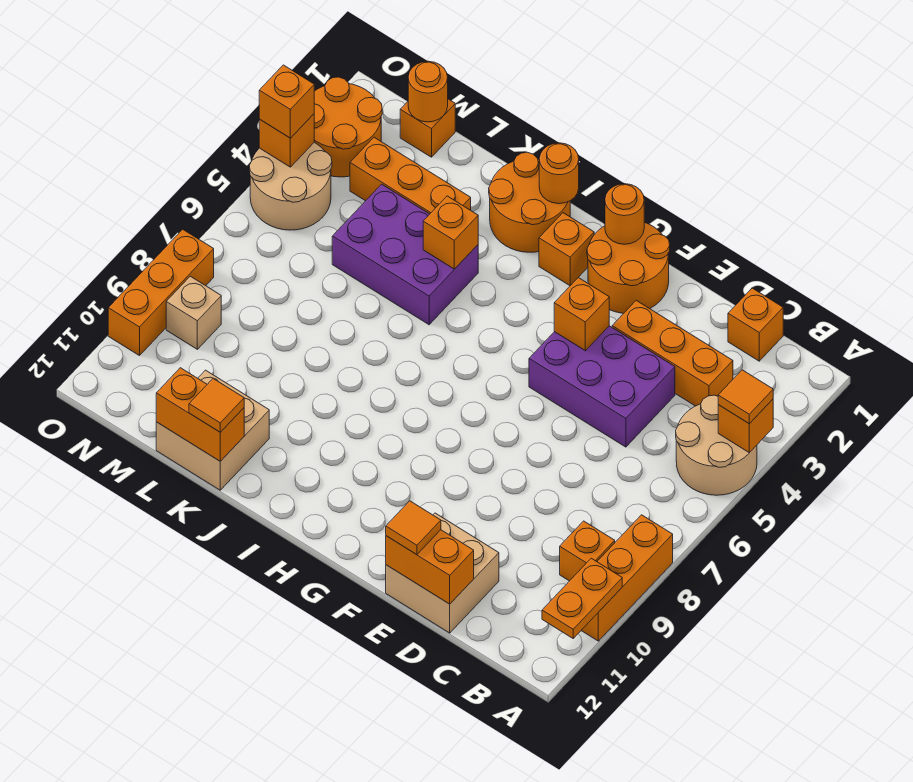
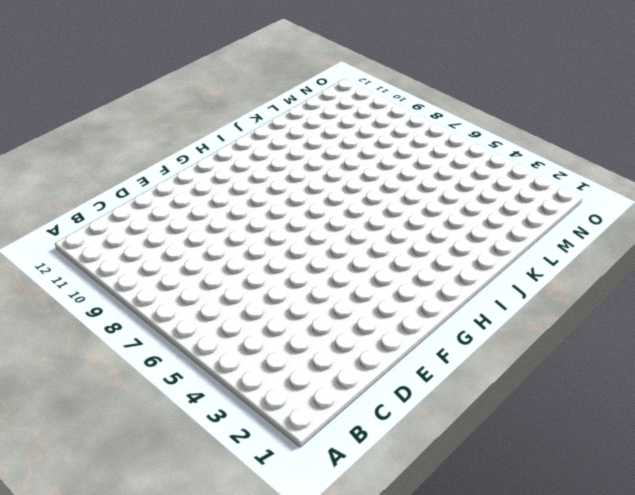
none -> tan 2x2 round brick [676,395,757,495]
none -> orange 1x3 brick [581,515,673,641]
none -> orange 1x1 brick [560,521,615,581]
none -> orange 1x1 brick [728,288,783,361]

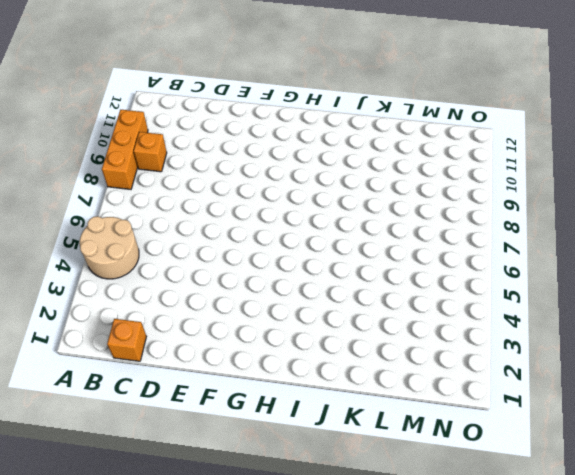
none -> orange 1x3 brick [612,300,733,406]
none -> purple 2x3 brick [529,326,675,447]
none -> tan 2x2 brick [386,513,499,633]
none -> orange 2x2 round brick [587,222,670,313]

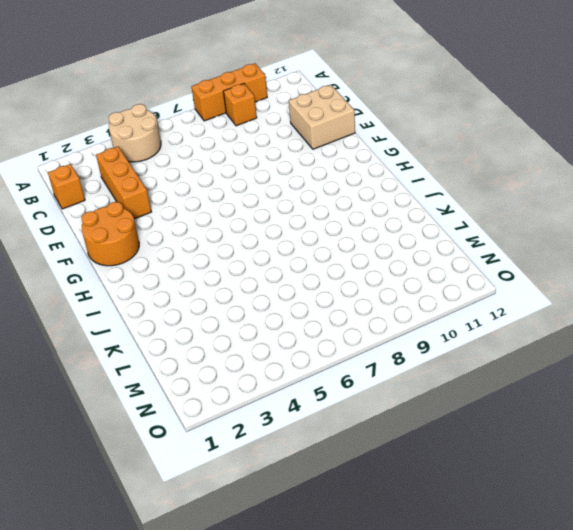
none -> purple 2x3 brick [529,326,675,447]
none -> orange 1x1 brick [539,213,594,286]
none -> orange 2x2 round brick [489,152,570,252]
none -> purple 2x3 brick [332,184,478,325]

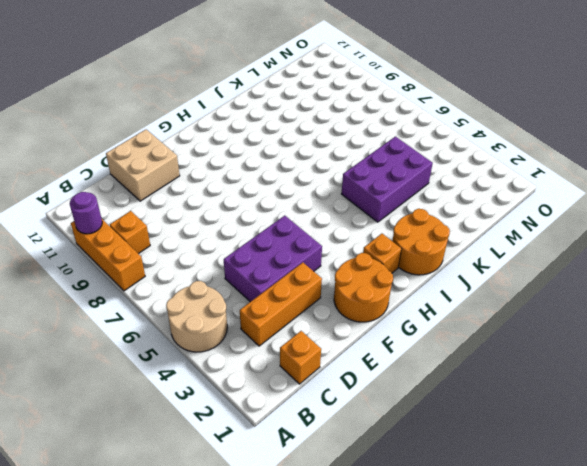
purple 1x1 round brick [70,192,102,234] -> orange 1x2 plate [542,558,622,638]
none -> orange 1x3 brick [350,137,471,214]
none -> tan 2x2 brick [156,370,269,490]
none -> orange 1x1 brick [400,99,455,157]
none -> orange 2x2 round brick [314,77,382,177]

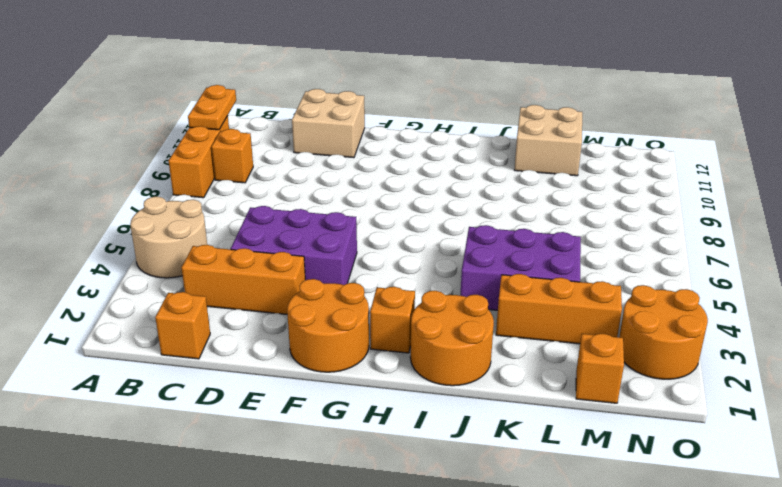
none -> tan 2x2 round brick [249,142,332,230]
none -> tan 1x1 brick [166,276,221,349]
none -> orange 1x3 brick [108,229,214,356]
none -> orange 1x1 brick [718,399,773,453]

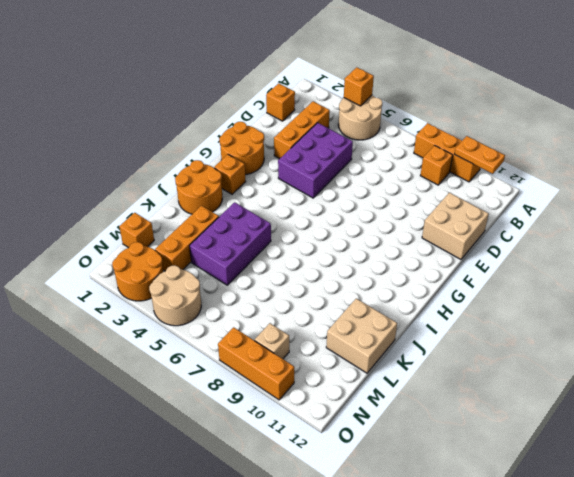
none -> orange 1x2 brick [386,530,474,604]
none -> orange 1x1 brick [554,278,609,351]
none -> orange 1x1 round brick [605,184,644,244]
none -> orange 1x1 round brick [539,143,579,204]

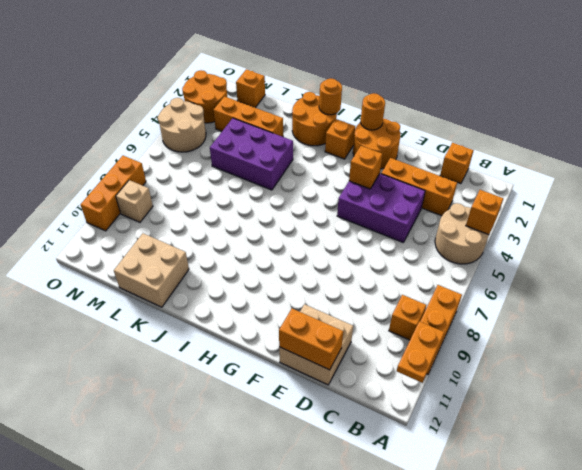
none -> orange 1x1 brick [423,196,478,269]
none -> orange 1x2 brick [156,368,244,461]
none -> orange 1x1 round brick [408,61,448,122]
none -> orange 1x1 brick [259,114,314,167]

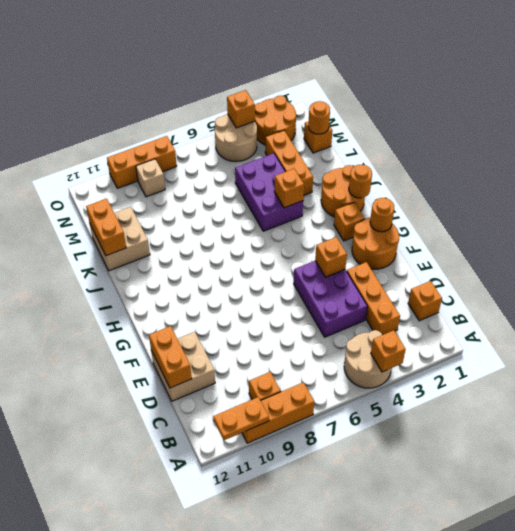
none -> orange 1x1 tile [718,370,773,424]
none -> orange 1x1 tile [386,501,441,555]
none -> orange 1x1 tile [189,378,244,432]
none -> orange 1x1 brick [259,65,314,138]

